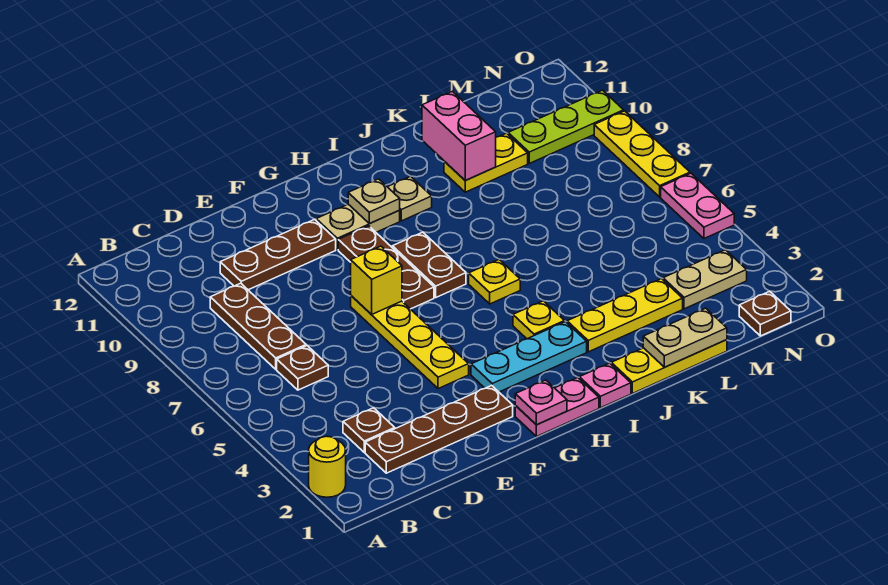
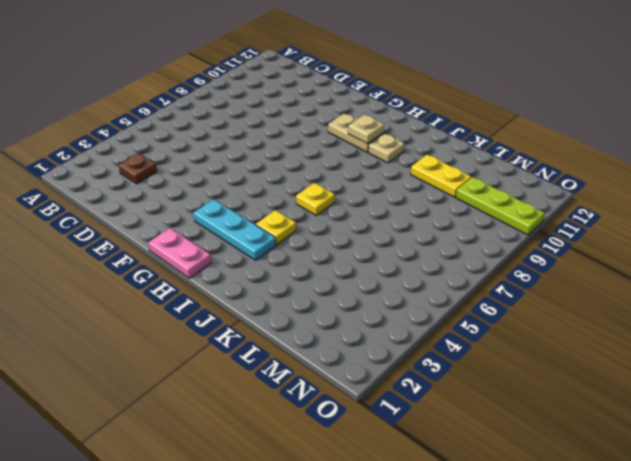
none -> yellow 1x1 round brick [309,436,346,497]
none -> brown 1x4 plate [365,385,513,473]
none -> brown 1x1 plate [277,346,328,390]

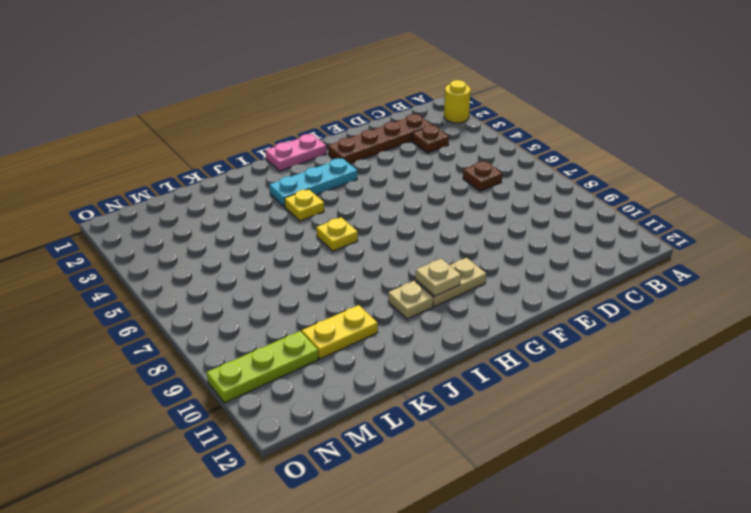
none -> brown 1x3 plate [210,283,306,369]
none -> brown 1x3 plate [220,219,336,290]
none -> yellow 1x4 plate [351,296,469,389]

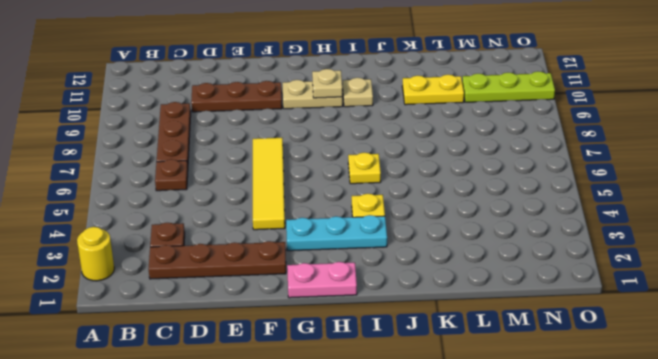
yellow 1x4 tile [253,138,285,230] -> yellow 1x4 plate [351,296,469,389]
none -> brown 1x3 plate [338,226,434,309]
none -> brown 1x2 plate [392,232,466,297]
none -> pink 1x1 plate [579,363,631,408]

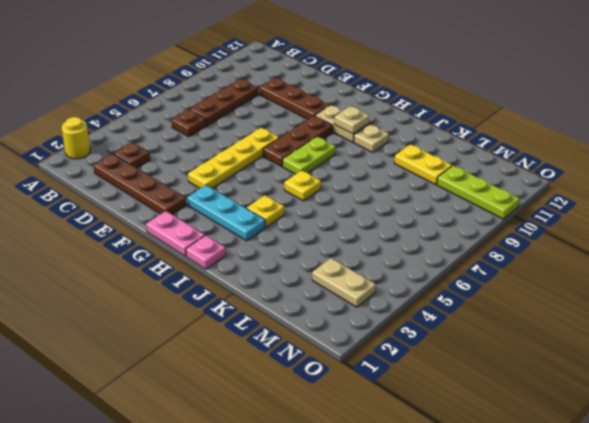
lime 1x2 plate [283,137,336,174] -> brown 1x2 plate [392,232,466,297]
none -> yellow 1x3 plate [611,340,727,393]
none -> yellow 1x3 plate [567,278,683,352]
none -> brown 1x1 plate [739,291,791,336]

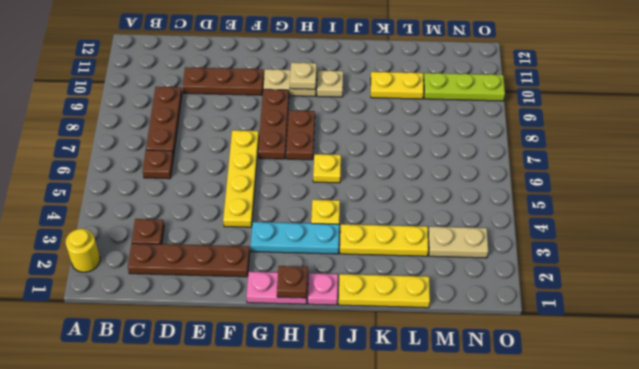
brown 1x1 plate [277,266,308,298] -> brown 1x1 plate moved to [739,291,791,336]
none -> pink 1x2 plate [661,173,734,239]
none -> yellow 1x3 plate [594,111,690,197]
none -> yellow 1x1 brick [351,246,402,315]

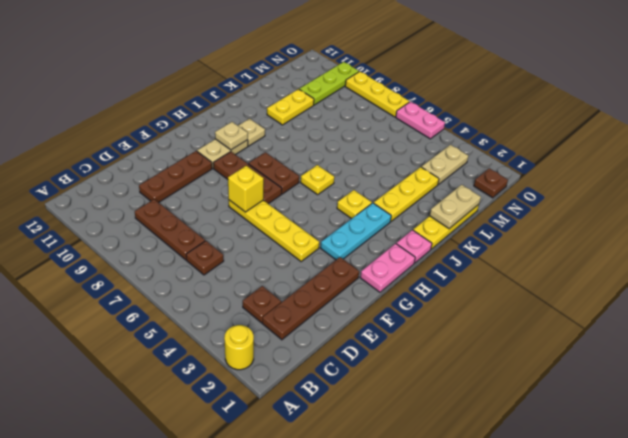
none -> pink 1x1 plate [515,380,567,425]
none -> pink 1x2 brick [422,91,496,181]

